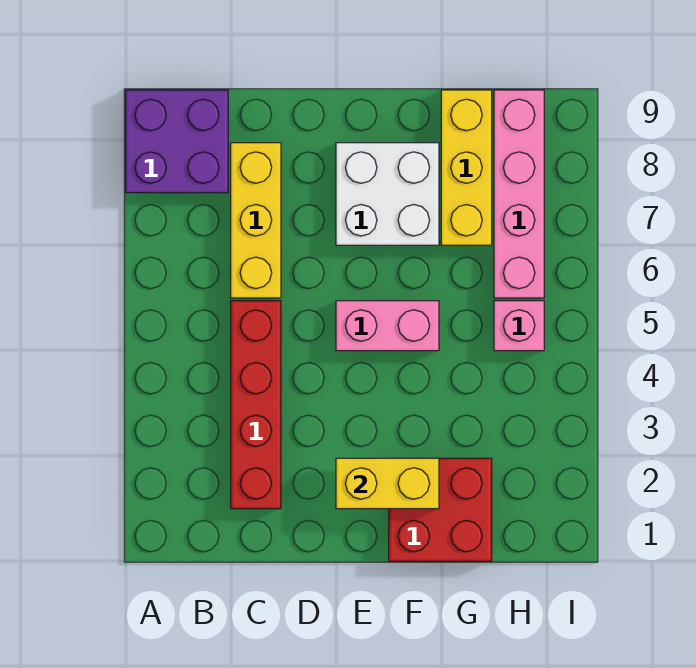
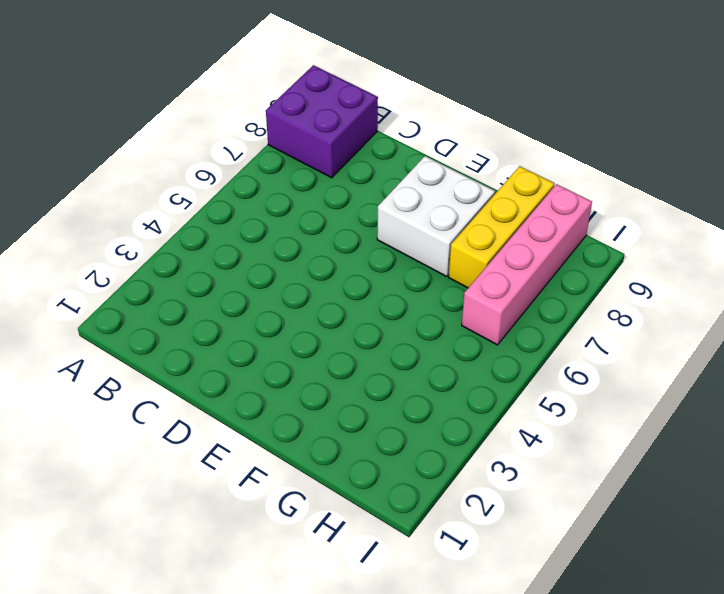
none -> red 1x4 brick [231,301,281,509]
none -> yellow 1x3 brick [231,143,281,298]

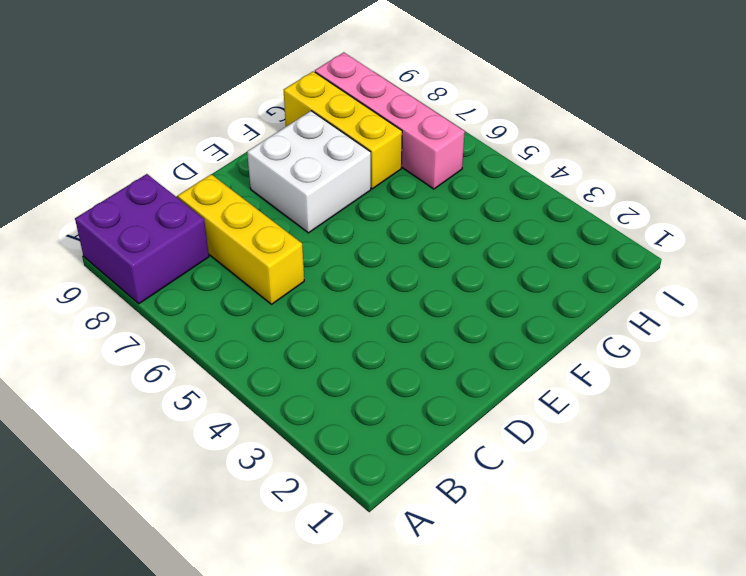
none -> red 1x4 brick [231,301,281,509]
none -> pink 1x2 brick [336,301,439,351]

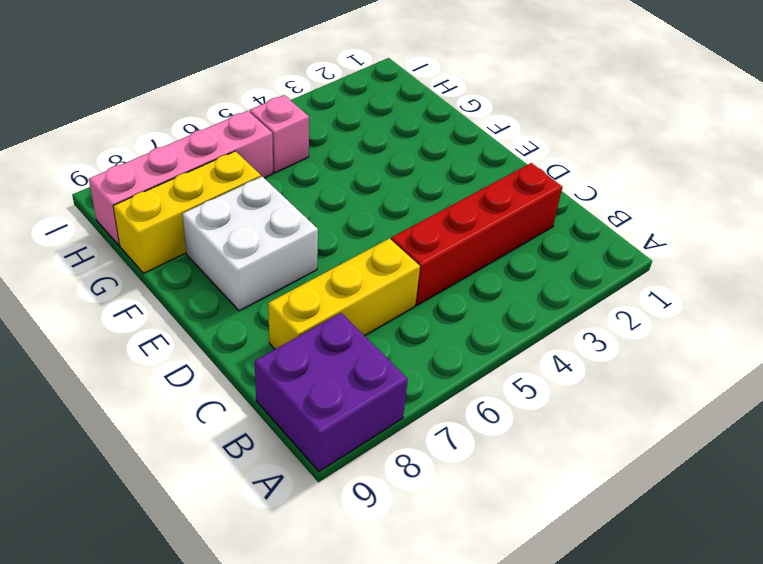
none -> pink 1x2 brick [336,301,439,351]
none -> red 2x2 brick [389,458,492,561]

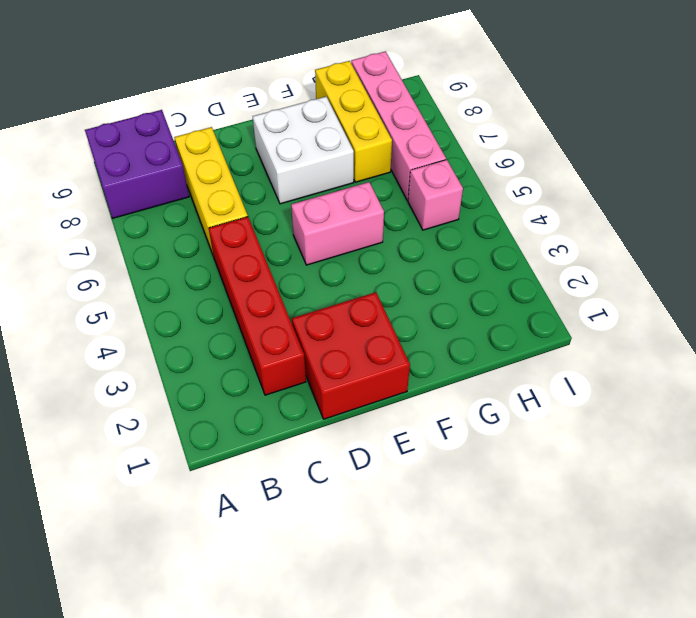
red 2x2 brick [292,292,410,419] -> red 2x2 brick moved to [389,458,492,561]
none -> yellow 1x2 brick [336,458,439,509]

